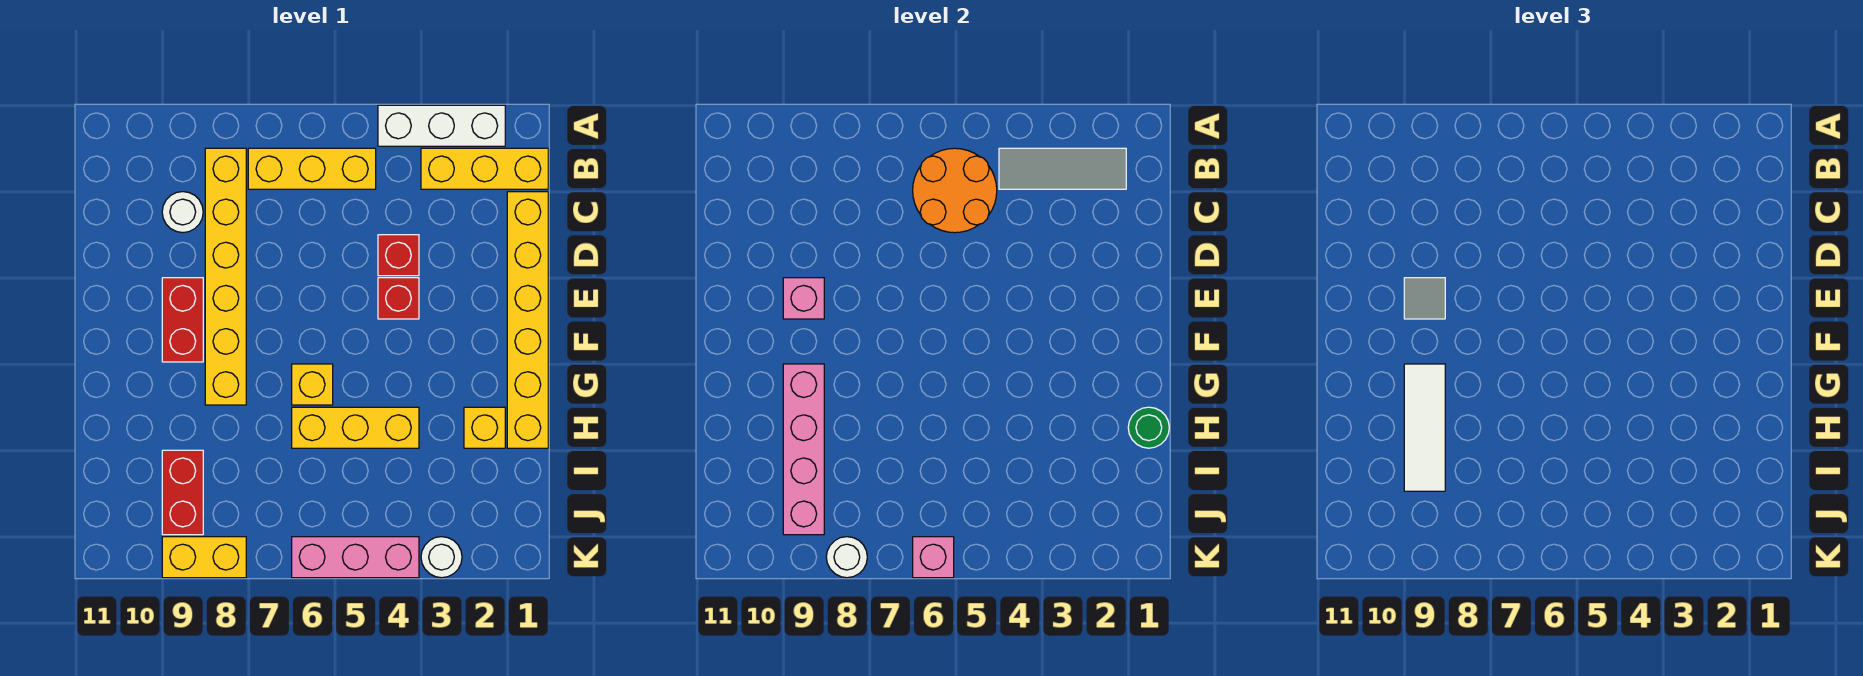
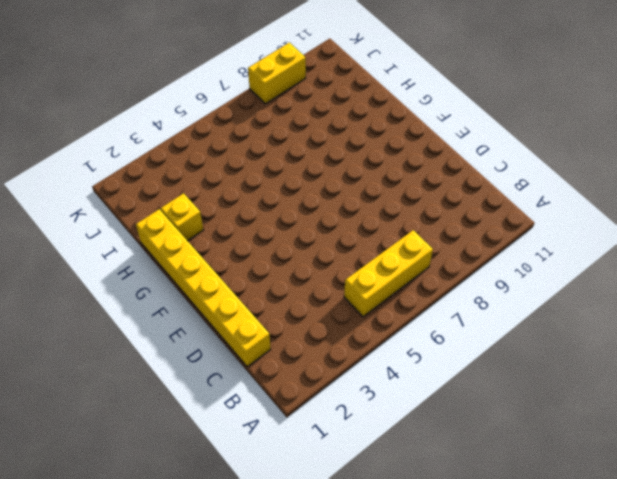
none -> white 1x3 brick [378,105,505,146]
none -> yellow 1x3 brick [421,148,548,189]
none -> yellow 1x6 brick [205,148,246,405]

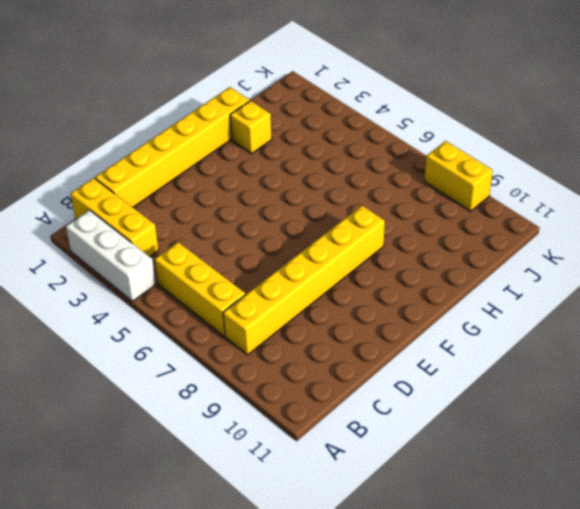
none -> white 1x1 round brick [162,192,203,233]
none -> red 1x1 brick [378,235,419,276]
none -> red 1x1 brick [378,278,419,319]

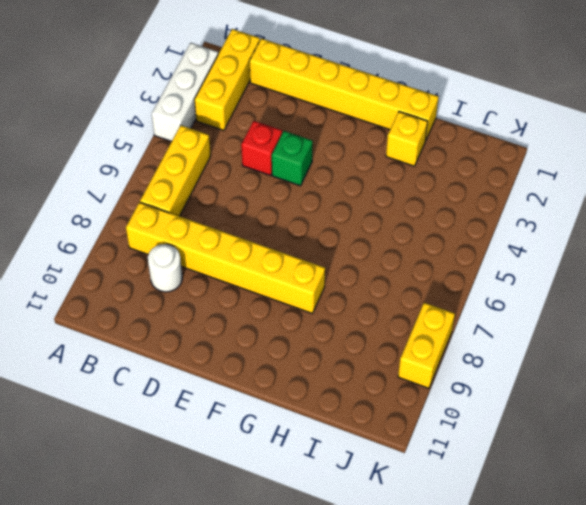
green 1x1 brick [272,131,313,186] -> red 1x1 brick [378,278,419,319]
none -> red 1x2 brick [162,278,203,362]
none -> yellow 1x1 brick [292,364,333,405]
none -> yellow 1x3 brick [292,407,419,448]

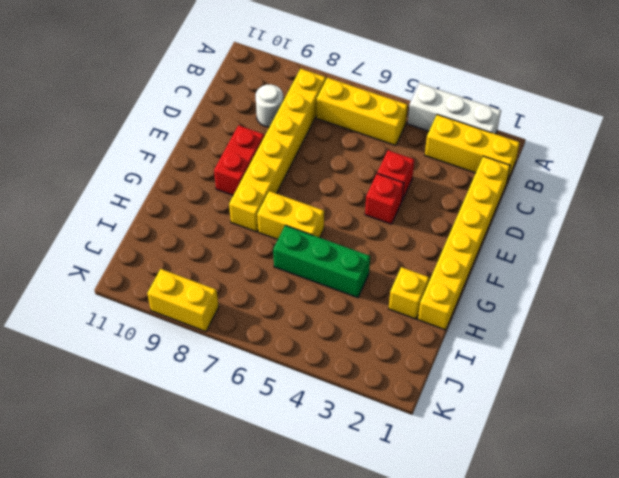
yellow 1x2 brick [257,191,324,240] -> yellow 1x1 brick [292,364,333,405]
green 1x3 brick [273,225,370,298] -> yellow 1x3 brick [292,407,419,448]
none -> red 1x2 brick [162,450,203,535]
none -> white 1x1 round brick [421,537,462,578]
none -> pink 1x3 brick [292,537,419,578]

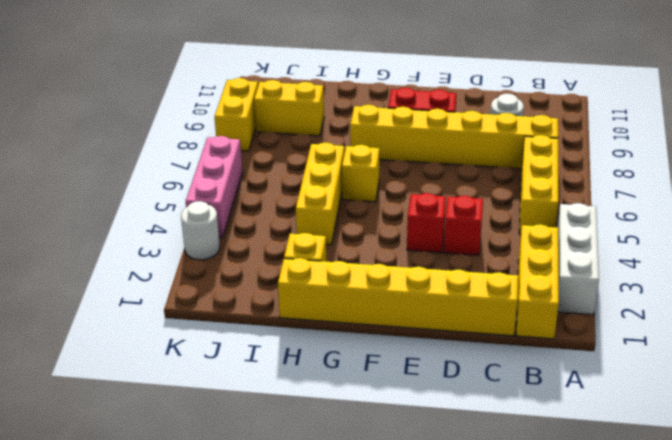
yellow 1x2 brick [254,80,324,136] -> red 1x2 brick [162,450,203,535]
none -> grey 1x3 tile [999,148,1126,189]
none -> orange 2x2 round brick [913,148,997,233]
none -> pink 1x1 brick [783,278,824,319]

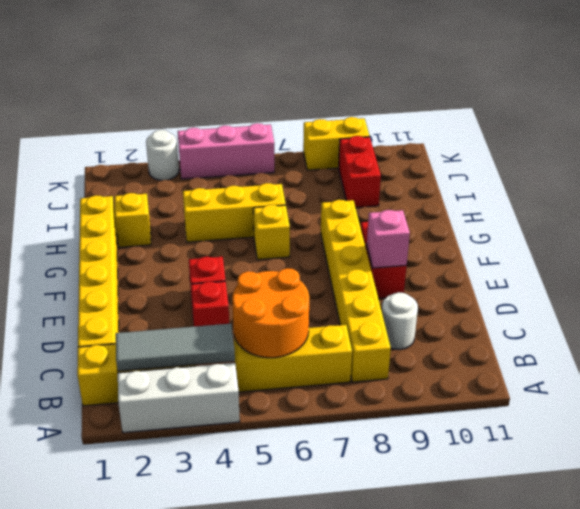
none -> pink 1x4 brick [783,364,824,535]
none -> green 1x1 round brick [1128,407,1169,448]
none -> pink 1x1 brick [913,537,954,578]

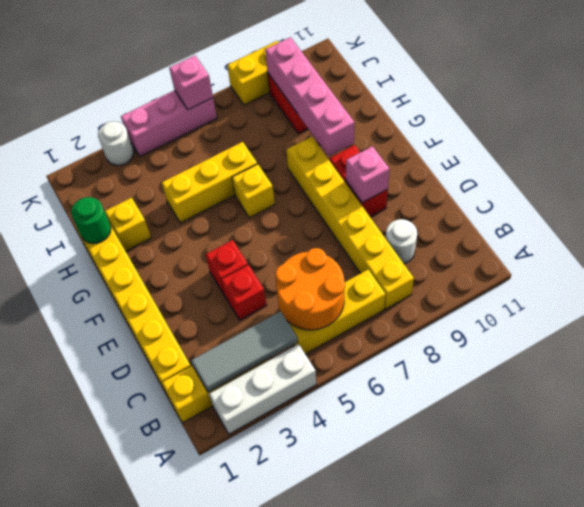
none -> white 1x1 round brick [826,537,867,578]
none -> grey 1x1 tile [1404,278,1445,319]
none -> white 1x3 tile [1404,364,1445,491]

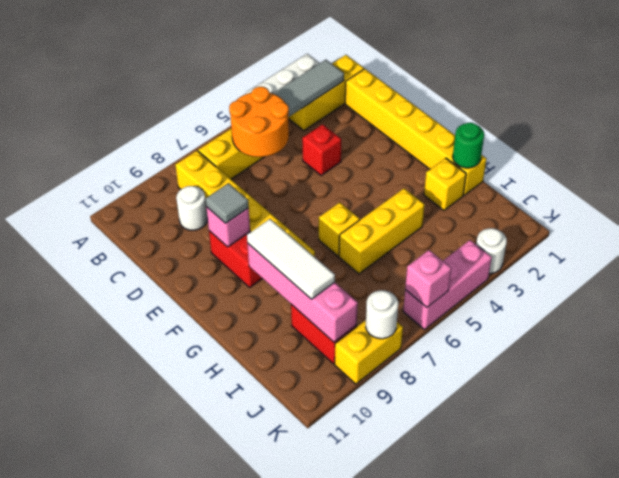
none -> red 1x1 brick [378,278,419,319]

